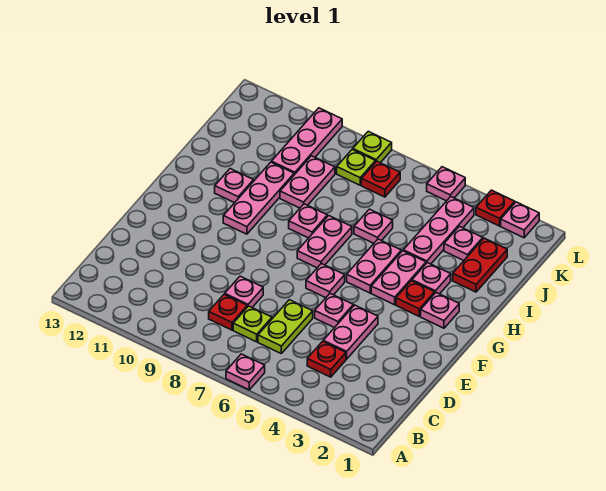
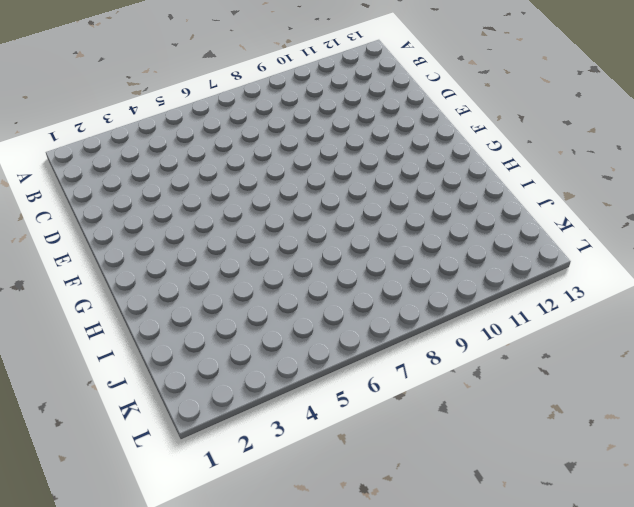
none -> pink 1x1 plate [226,354,265,390]
none -> red 1x1 plate [307,341,346,377]
none -> lime 1x2 plate [258,300,313,353]
none -> lime 1x1 plate [233,306,272,342]

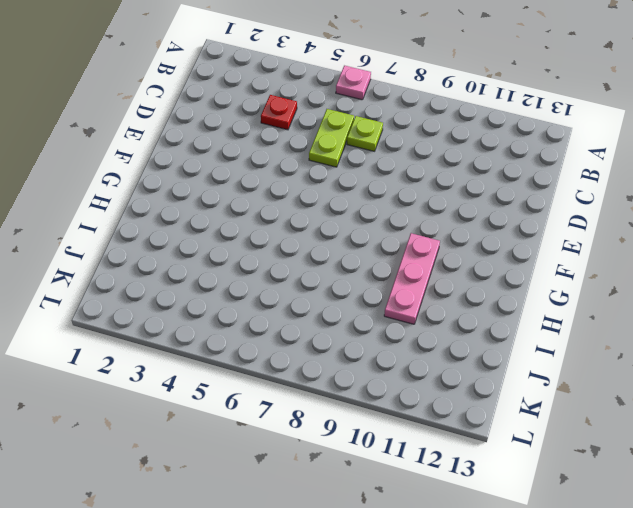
none -> red 1x1 plate [209,294,247,330]
none -> pink 1x2 plate [323,305,378,359]
none -> pink 1x1 plate [225,276,263,307]
none -> pink 1x1 plate [315,294,353,328]

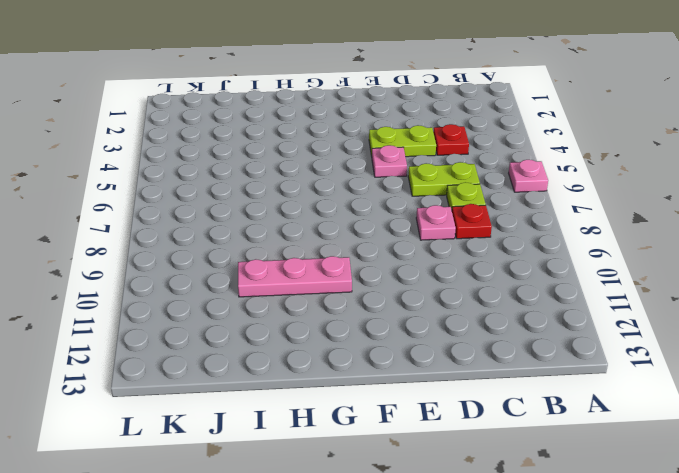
lime 1x2 plate [369,125,436,157] -> pink 1x2 plate [323,305,378,359]
none -> pink 1x1 plate [306,264,345,298]
none -> pink 1x1 plate [421,293,459,328]
none -> red 1x1 plate [396,281,435,316]
none -> pink 1x2 plate [371,251,426,305]

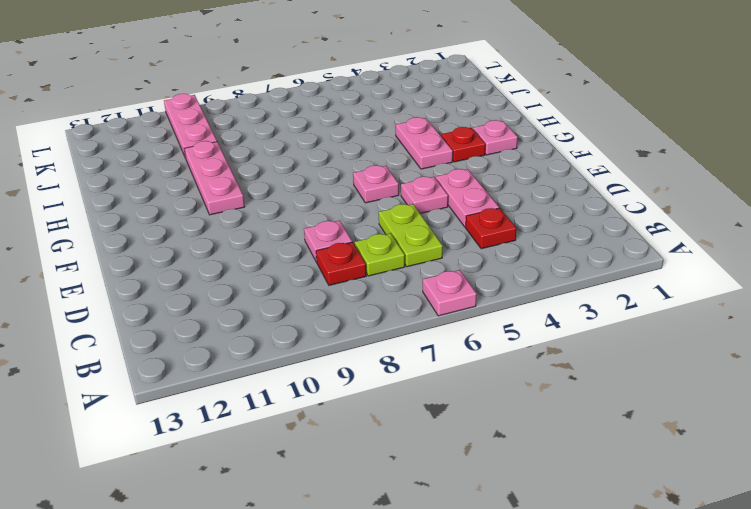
none -> pink 1x2 plate [347,239,401,293]
none -> pink 1x2 plate [297,216,352,268]
none -> pink 1x1 plate [412,263,451,294]
none -> pink 1x1 plate [289,204,327,238]

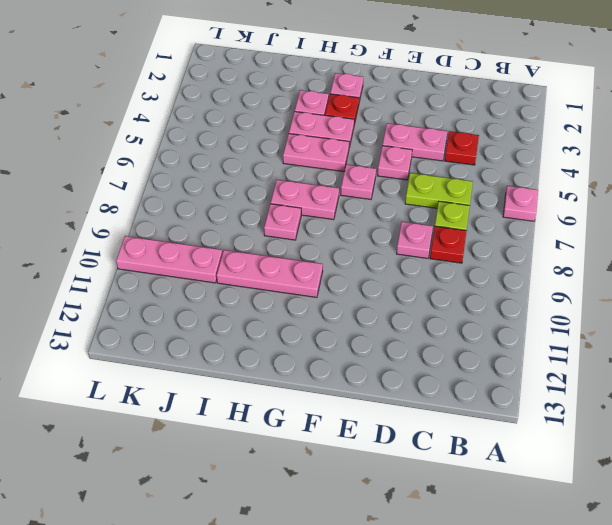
none -> pink 1x1 plate [215,169,254,203]
none -> red 1x2 plate [453,238,507,292]
none -> pink 1x3 plate [403,197,474,264]
none -> pink 1x1 plate [354,209,393,243]

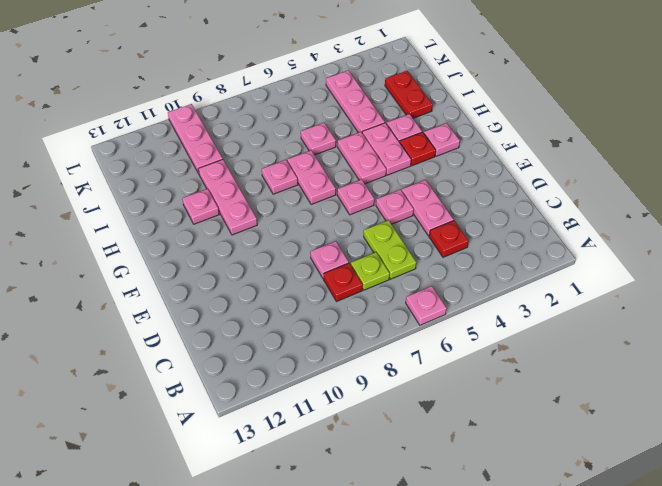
none -> pink 1x2 plate [280,156,335,208]
none -> pink 1x1 plate [444,226,483,261]
none -> red 1x1 plate [361,161,400,197]
none -> lime 1x1 plate [337,149,376,185]

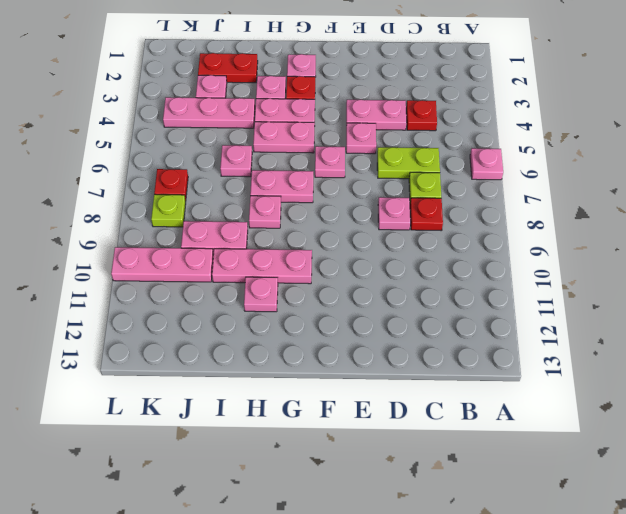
none -> pink 1x1 plate [501,202,539,238]
none -> red 1x1 plate [476,190,515,226]
none -> pink 1x1 plate [427,167,465,201]
none -> lime 1x1 plate [353,131,392,163]

